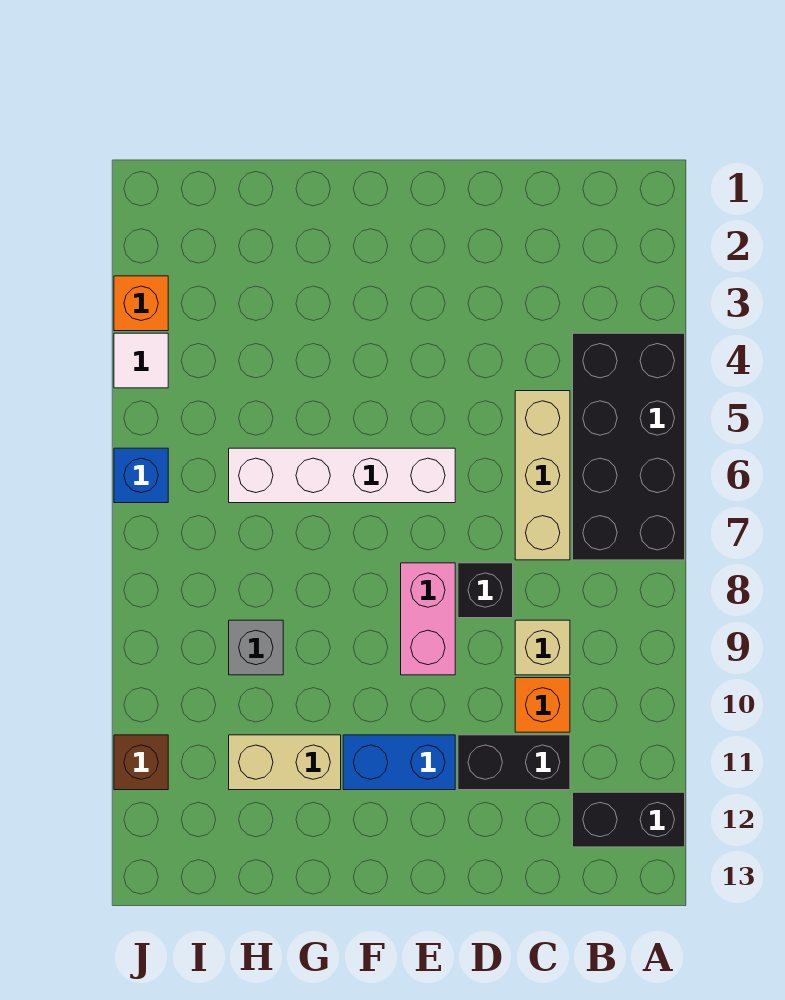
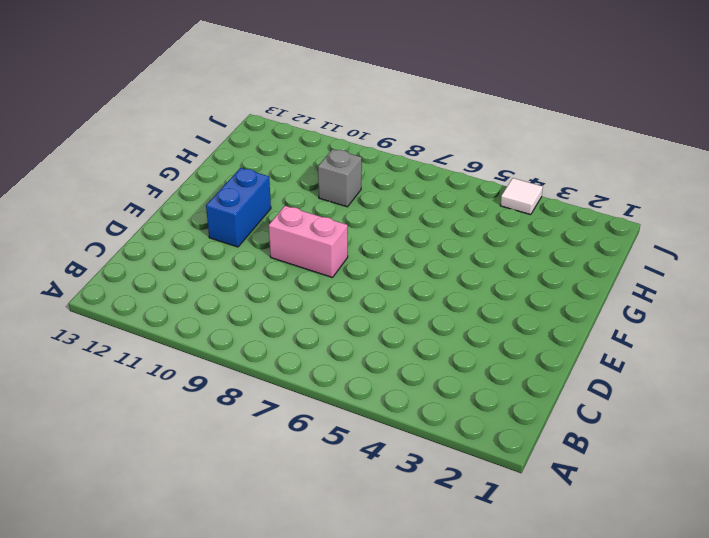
none -> black 2x4 brick [573,333,685,560]
none -> black 1x2 brick [573,792,685,847]
none -> tan 1x3 brick [515,391,570,560]

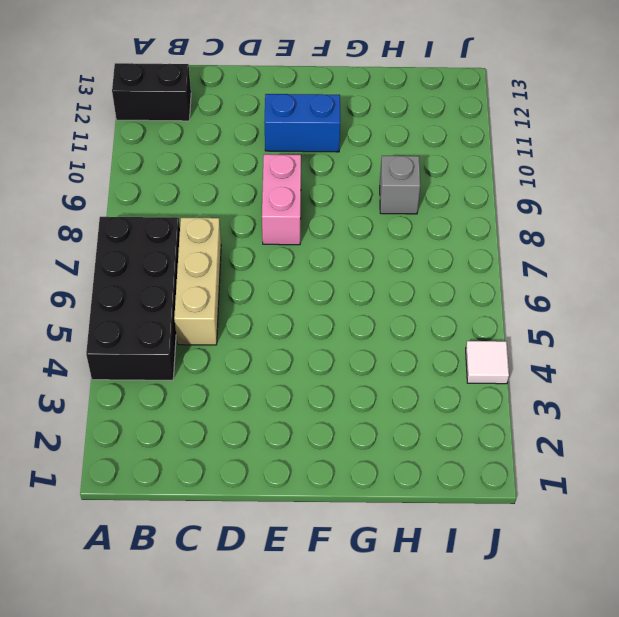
none -> tan 1x1 brick [515,620,570,675]
none -> orange 1x1 brick [515,678,570,732]
none -> black 1x2 brick [458,735,570,790]

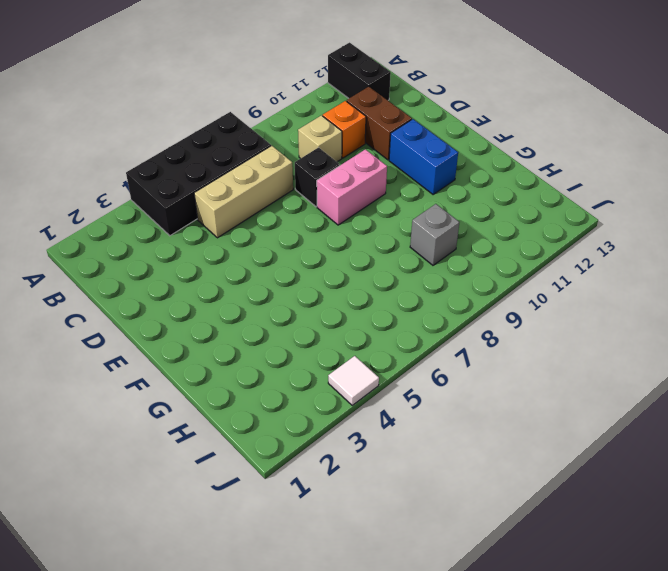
brown 1x2 brick [347,87,412,160] -> black 1x2 brick [458,735,570,790]
none -> white 1x4 brick [229,448,455,503]
none -> tan 1x2 brick [229,735,341,790]
none -> orange 1x1 brick [114,276,168,331]

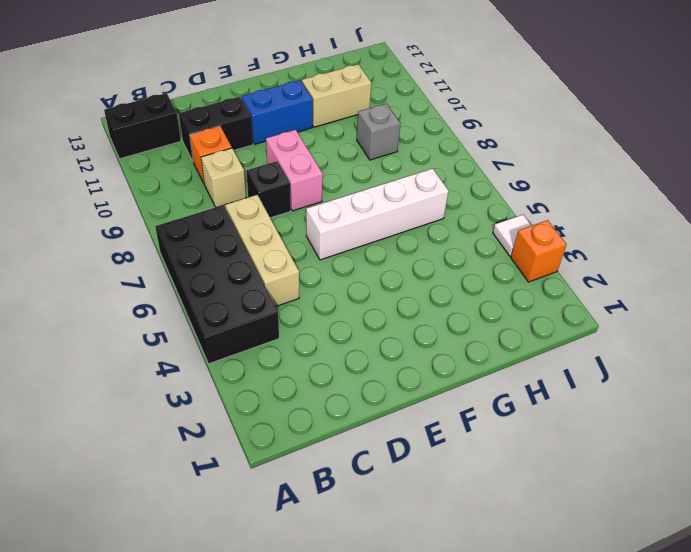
none -> blue 1x1 brick [114,448,168,503]
none -> brown 1x1 brick [114,735,168,790]

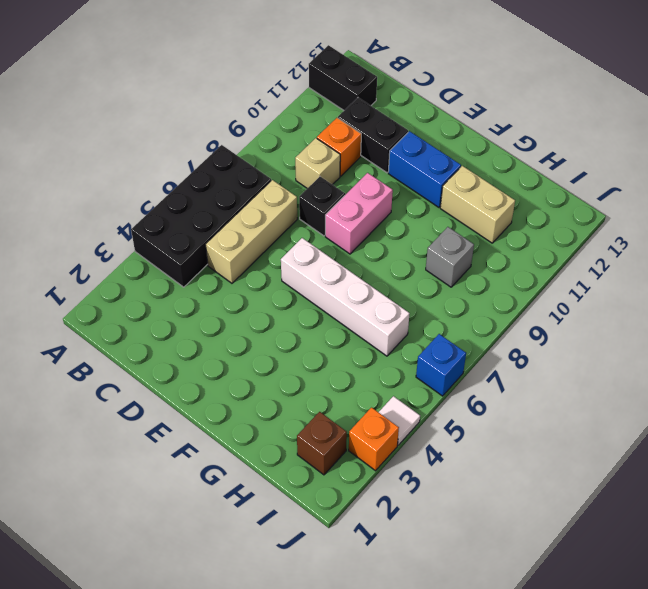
brown 1x1 brick [297,412,347,475] -> brown 1x1 brick moved to [114,735,168,790]

